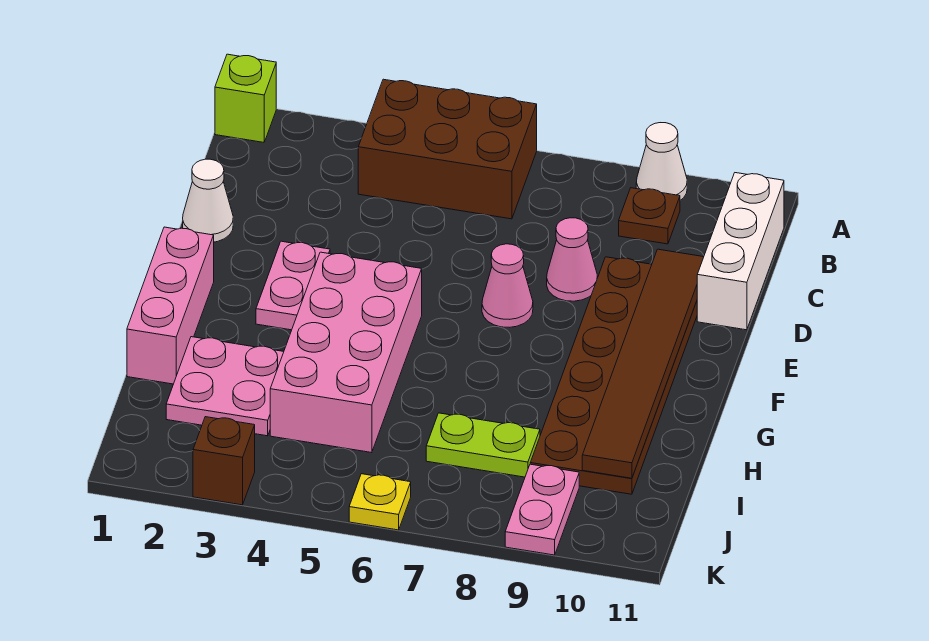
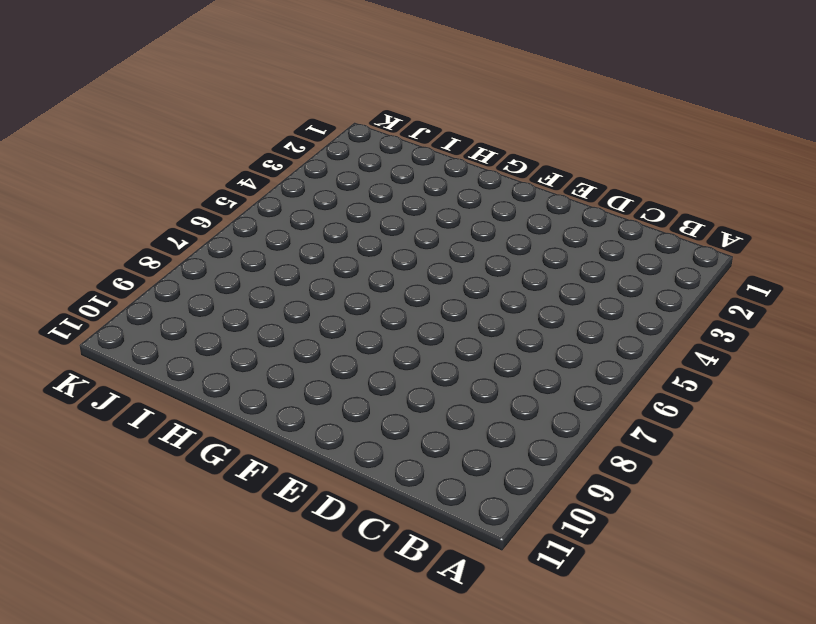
none -> lime 1x1 brick [215,54,276,142]
none -> brown 2x3 brick [358,79,537,219]
none -> white 1x1 cone [636,123,687,200]

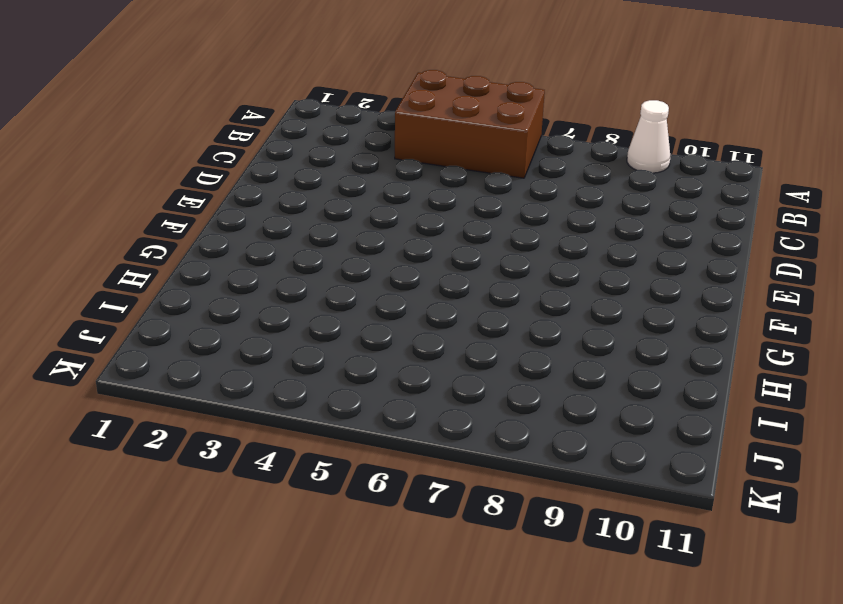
none -> lime 1x1 brick [215,54,276,142]
none -> brown 1x1 plate [619,188,680,244]
none -> white 1x3 brick [697,173,784,330]

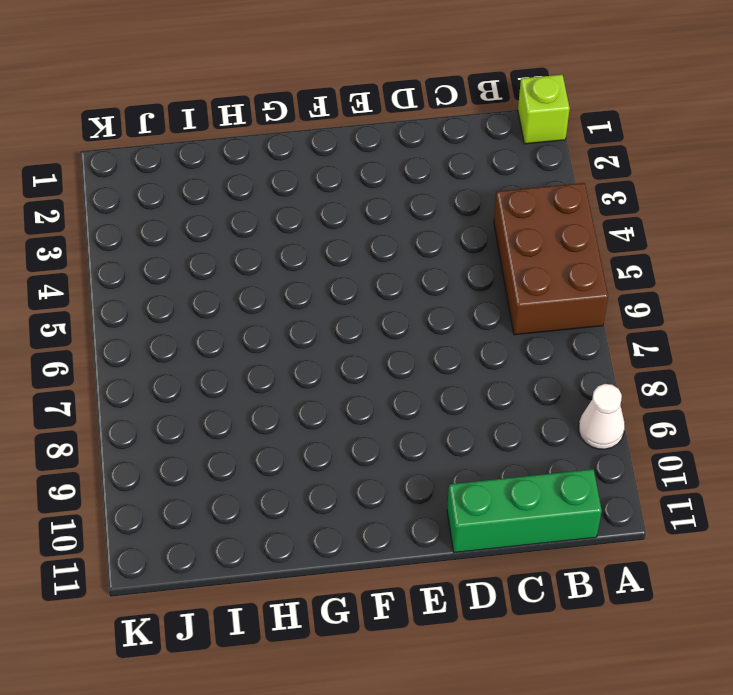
green 1x3 brick [447,469,602,553] -> white 1x3 brick [697,173,784,330]
none -> brown 1x1 plate [619,188,680,244]
none -> white 1x1 cone [183,159,233,242]
none -> pink 1x1 cone [547,218,597,301]

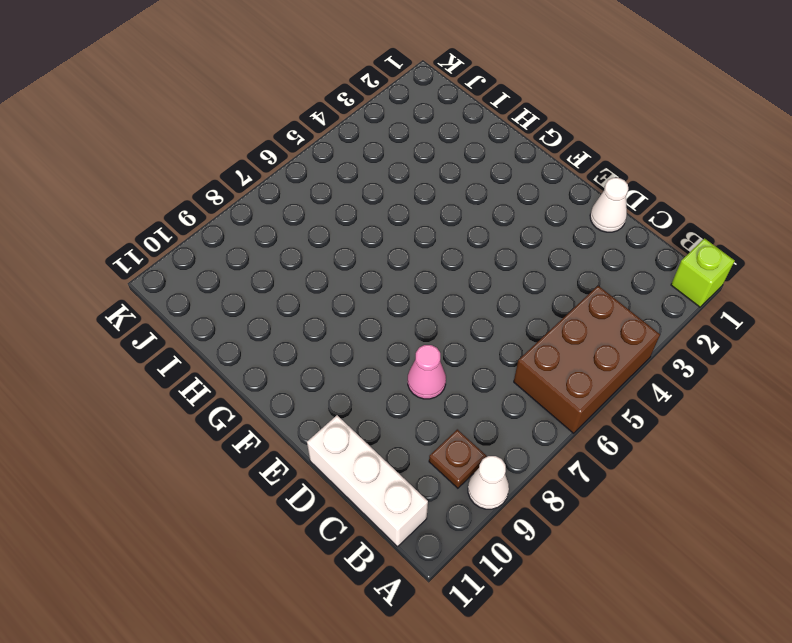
none -> brown 2x6 plate [530,257,697,494]
none -> pink 1x2 plate [256,241,330,330]
none -> pink 1x1 cone [482,244,533,327]

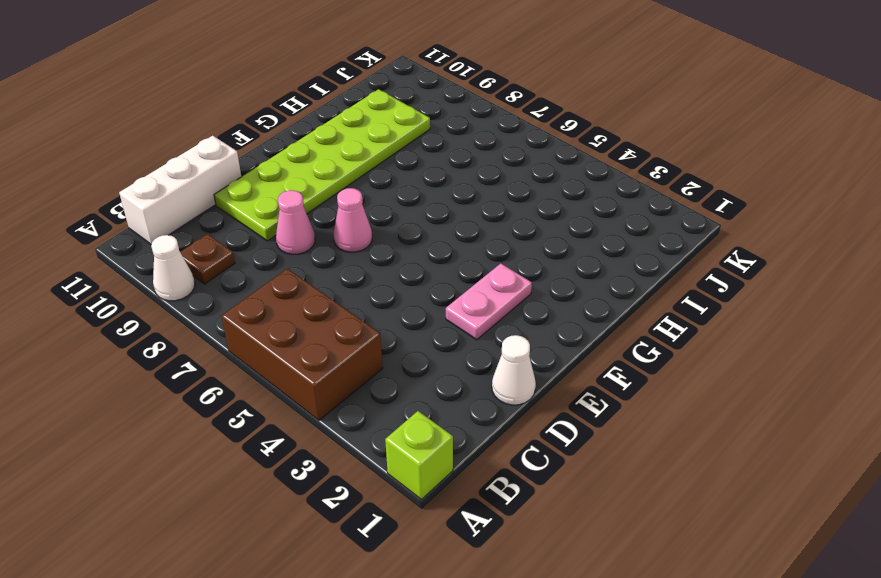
lime 2x6 plate [214,89,430,241] -> brown 2x6 plate [530,257,697,494]
none -> pink 1x3 brick [127,227,214,384]
none -> pink 2x4 brick [270,252,422,453]
none -> pink 2x2 plate [166,337,284,436]

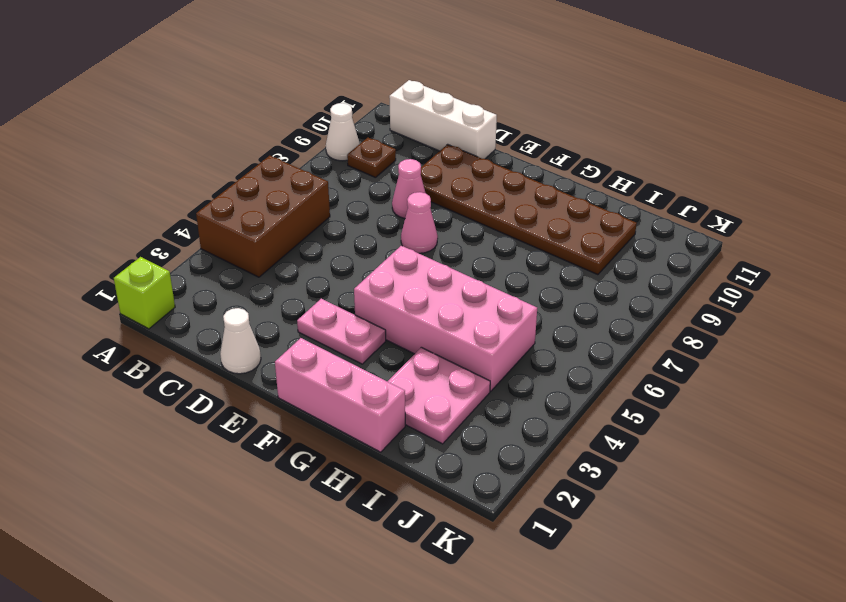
none -> lime 1x2 plate [426,413,540,477]
none -> pink 1x2 plate [505,464,579,555]
none -> brown 1x1 brick [193,417,255,505]

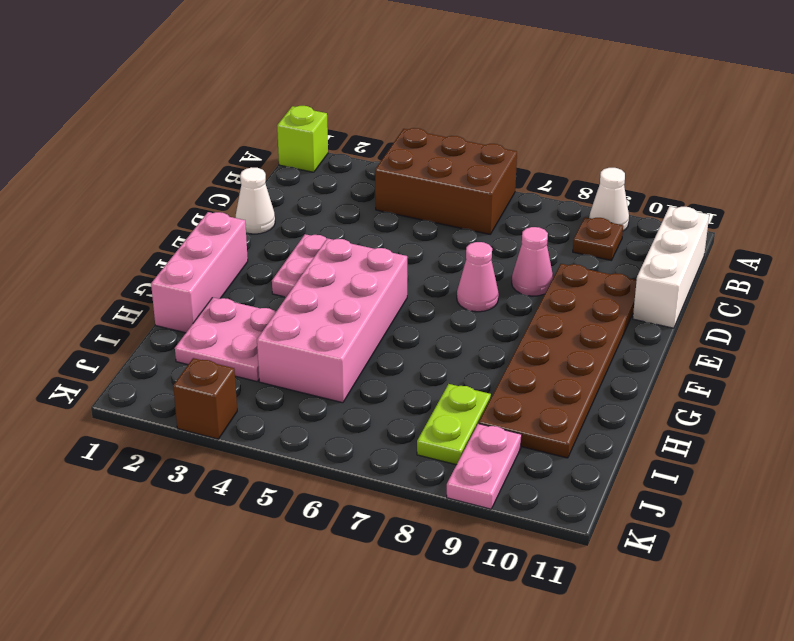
lime 1x2 plate [417,384,491,465] -> lime 1x2 plate turned to [426,413,540,477]
none -> yellow 1x1 plate [349,474,411,530]
none -> brown 1x6 tile [582,249,704,478]

